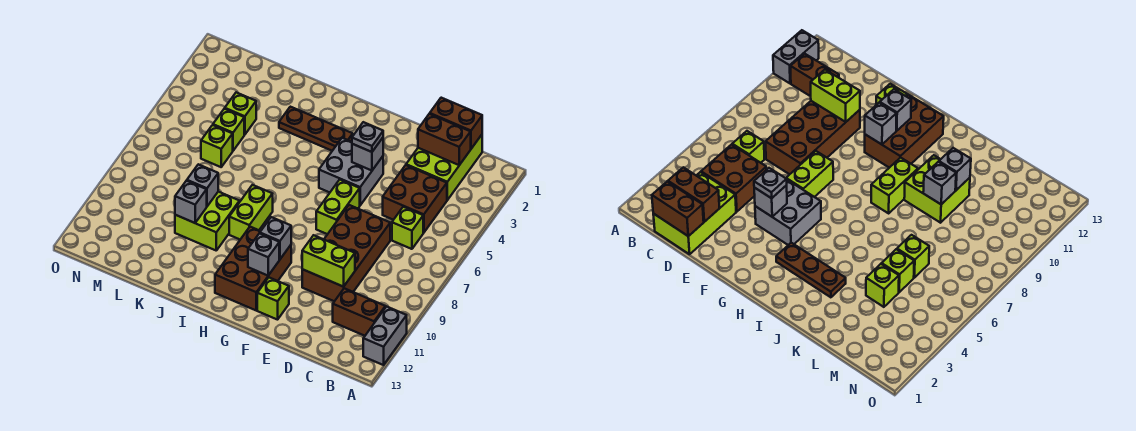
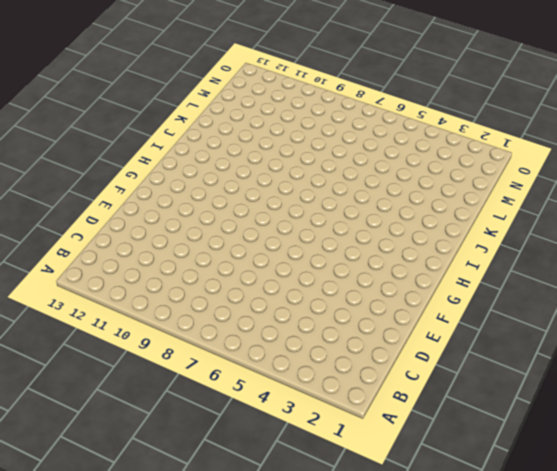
none -> grey 1x2 brick [363,307,407,365]
none -> brown 1x2 brick [333,288,385,336]
none -> lime 2x3 brick [406,135,482,200]

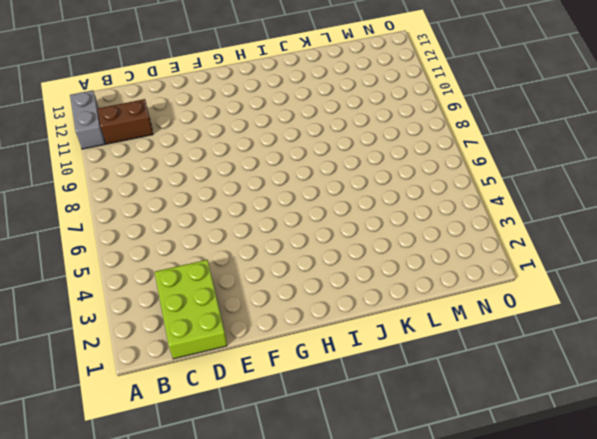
none -> brown 2x2 brick [383,165,447,233]
none -> lime 1x1 brick [392,207,423,249]
none -> brown 2x4 brick [302,205,390,301]

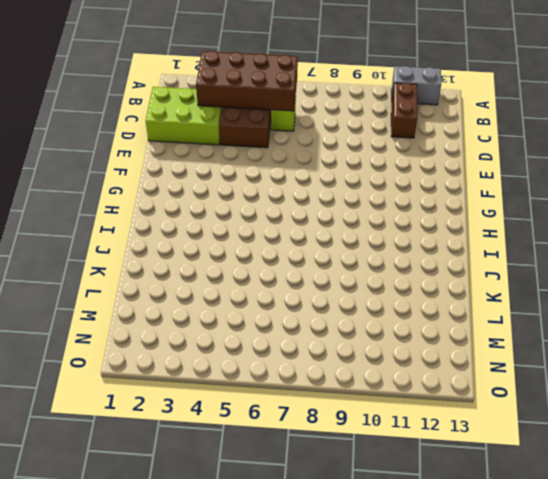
brown 2x4 brick [196,51,298,111] -> brown 2x4 brick moved to [302,205,390,301]
none -> grey 2x2 brick [319,138,383,205]
none -> lime 1x2 brick [316,180,360,234]
none -> lime 1x1 brick [257,278,289,320]

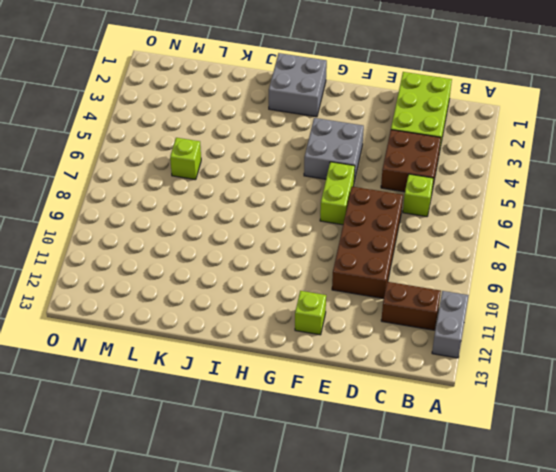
grey 2x2 brick [269,53,327,117] -> none
none -> brown 2x3 brick [215,227,291,310]
none -> brown 1x3 plate [279,107,353,151]
none -> lime 1x2 brick [229,185,273,239]

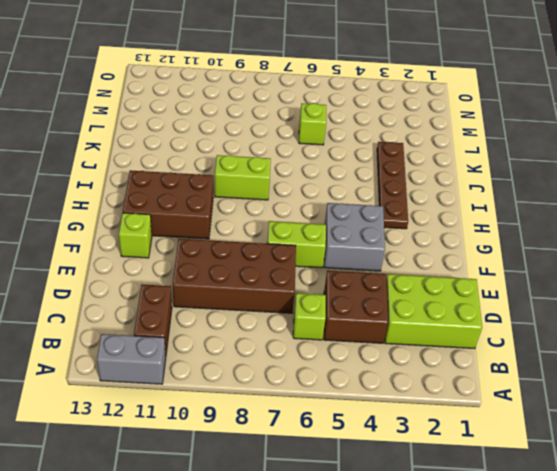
brown 1x4 plate [377,142,408,229] -> brown 1x3 plate [279,107,353,151]
none -> lime 2x2 brick [175,192,240,250]
none -> lime 1x1 brick [225,92,256,135]
none -> lime 1x1 brick [213,109,244,151]

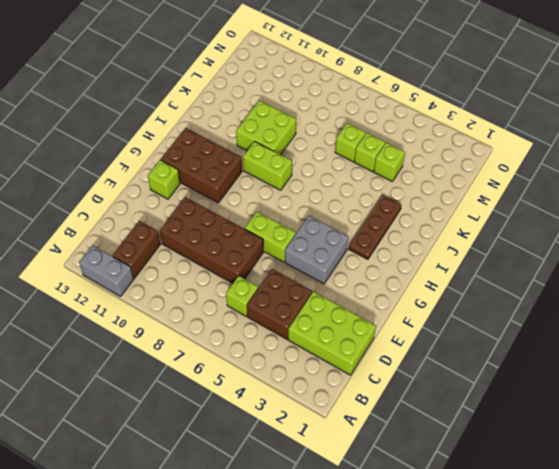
none -> brown 1x2 brick [430,98,482,149]
none -> brown 1x2 brick [418,114,471,165]
none -> lime 1x2 brick [302,235,355,287]

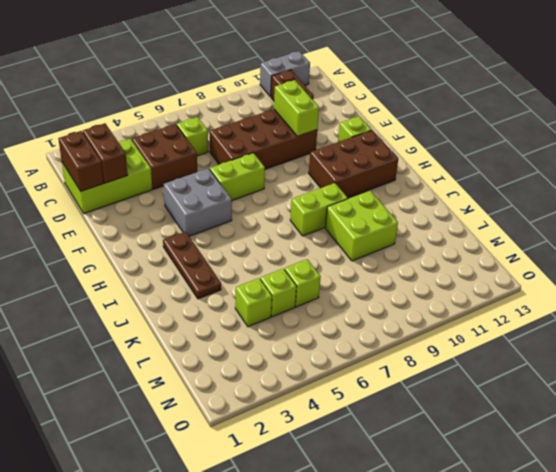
none -> grey 1x1 brick [352,138,383,171]
none -> grey 1x1 brick [260,217,291,259]
none -> grey 1x1 brick [248,233,279,276]

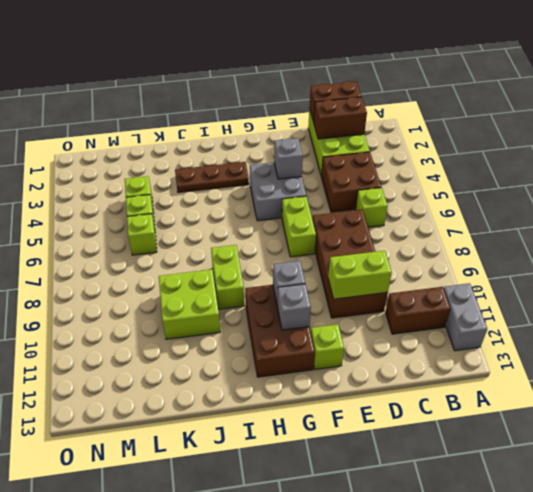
none -> grey 1x1 brick [187,164,218,206]
none -> grey 1x1 brick [175,181,207,223]
none -> grey 1x1 plate [352,122,383,152]

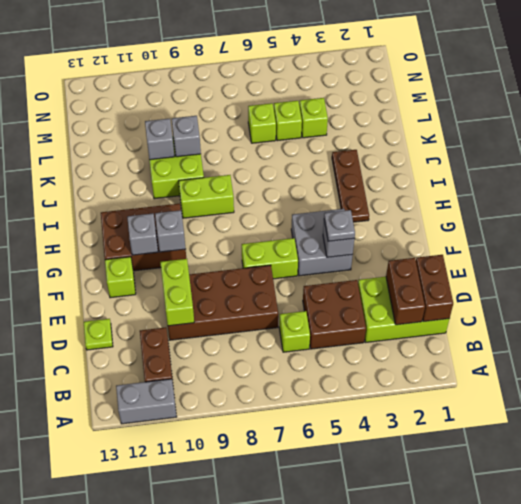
lime 1x1 plate [84,319,113,350] -> none

